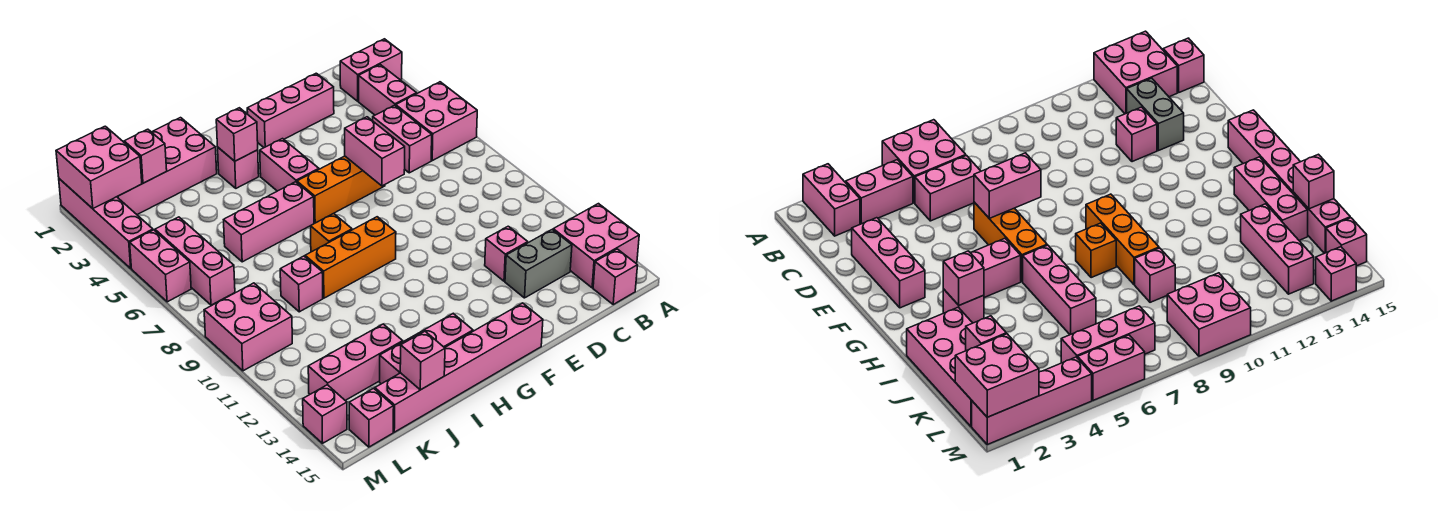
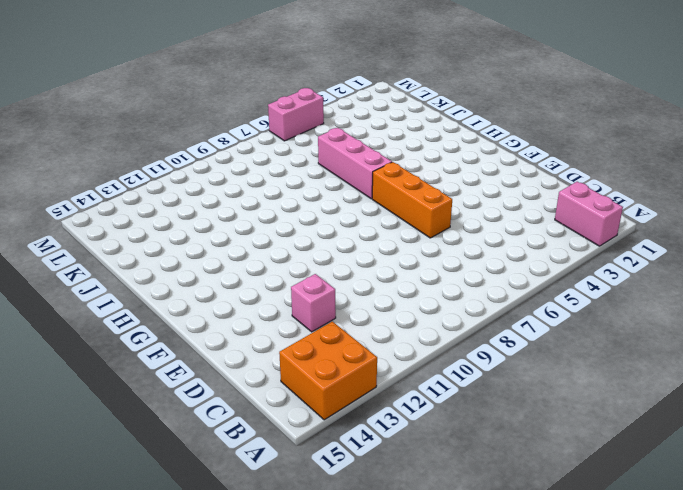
orange 2x2 brick [279,322,377,420] -> pink 2x2 brick [553,204,639,288]
none -> pink 2x2 brick [396,82,477,161]
none -> pink 1x2 brick [359,65,417,115]
none -> pink 1x1 brick [593,249,638,304]
none -> pink 1x2 brick [373,105,432,173]

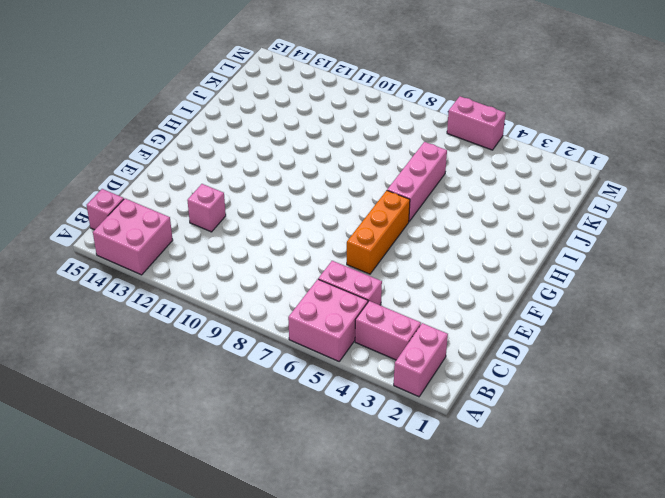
none -> grey 1x2 brick [505,230,572,298]
none -> pink 1x3 brick [247,73,334,148]
none -> pink 1x6 brick [375,303,543,432]
none -> pink 1x2 brick [260,139,319,191]

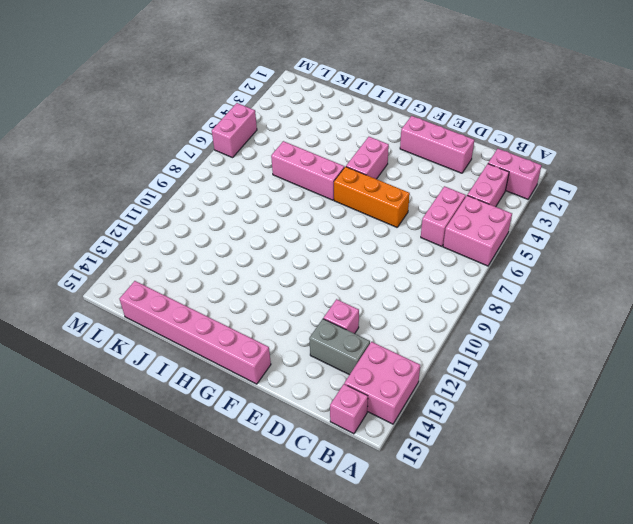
none -> orange 1x3 brick [305,217,396,298]
none -> pink 1x1 brick [218,148,259,188]
none -> orange 1x1 brick [311,213,352,252]
none -> pink 1x3 brick [380,314,473,384]

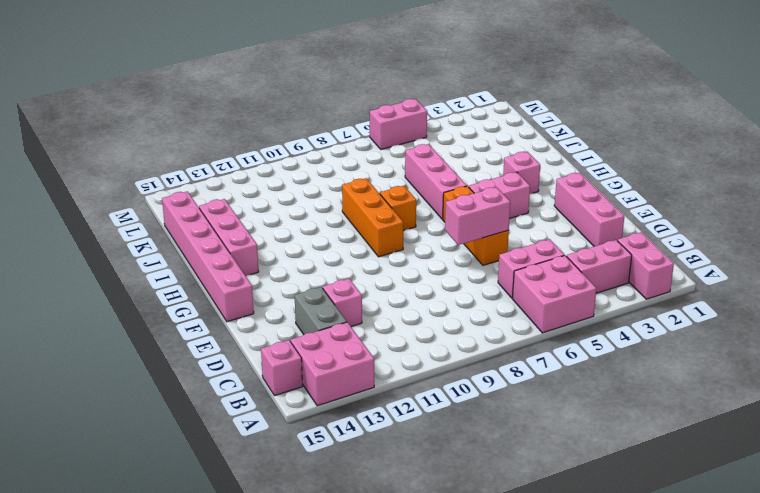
none -> pink 2x4 brick [117,118,217,215]
none -> pink 1x1 brick [280,256,323,312]
none -> pink 1x3 brick [308,324,403,401]
none -> pink 1x3 brick [155,217,235,305]

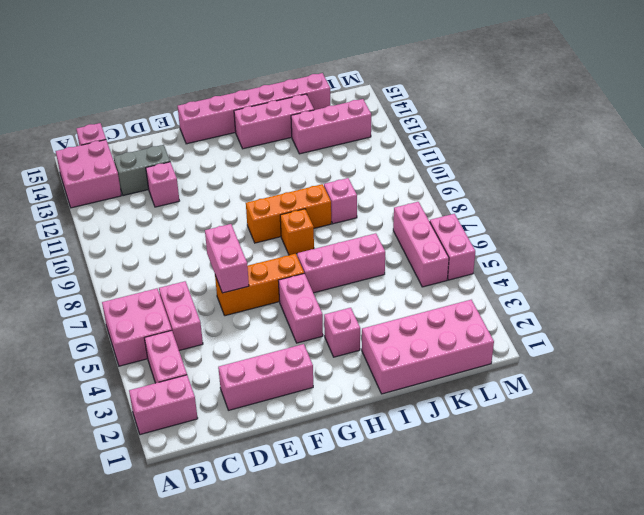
none -> pink 2x2 brick [204,283,292,371]
none -> pink 1x1 brick [349,388,394,447]
none -> pink 1x4 brick [59,179,153,268]
none -> pink 1x1 brick [303,385,347,443]

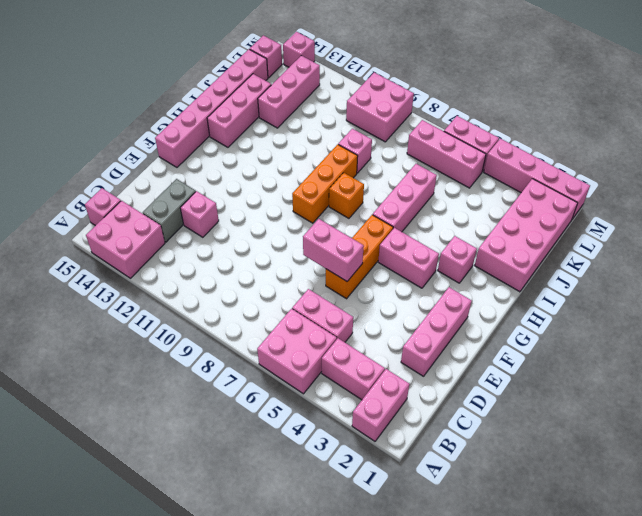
none -> pink 1x1 brick [216,108,258,161]
none -> pink 1x1 brick [400,331,445,390]
none -> pink 1x1 brick [124,129,167,183]
none -> pink 2x2 brick [56,126,142,209]

